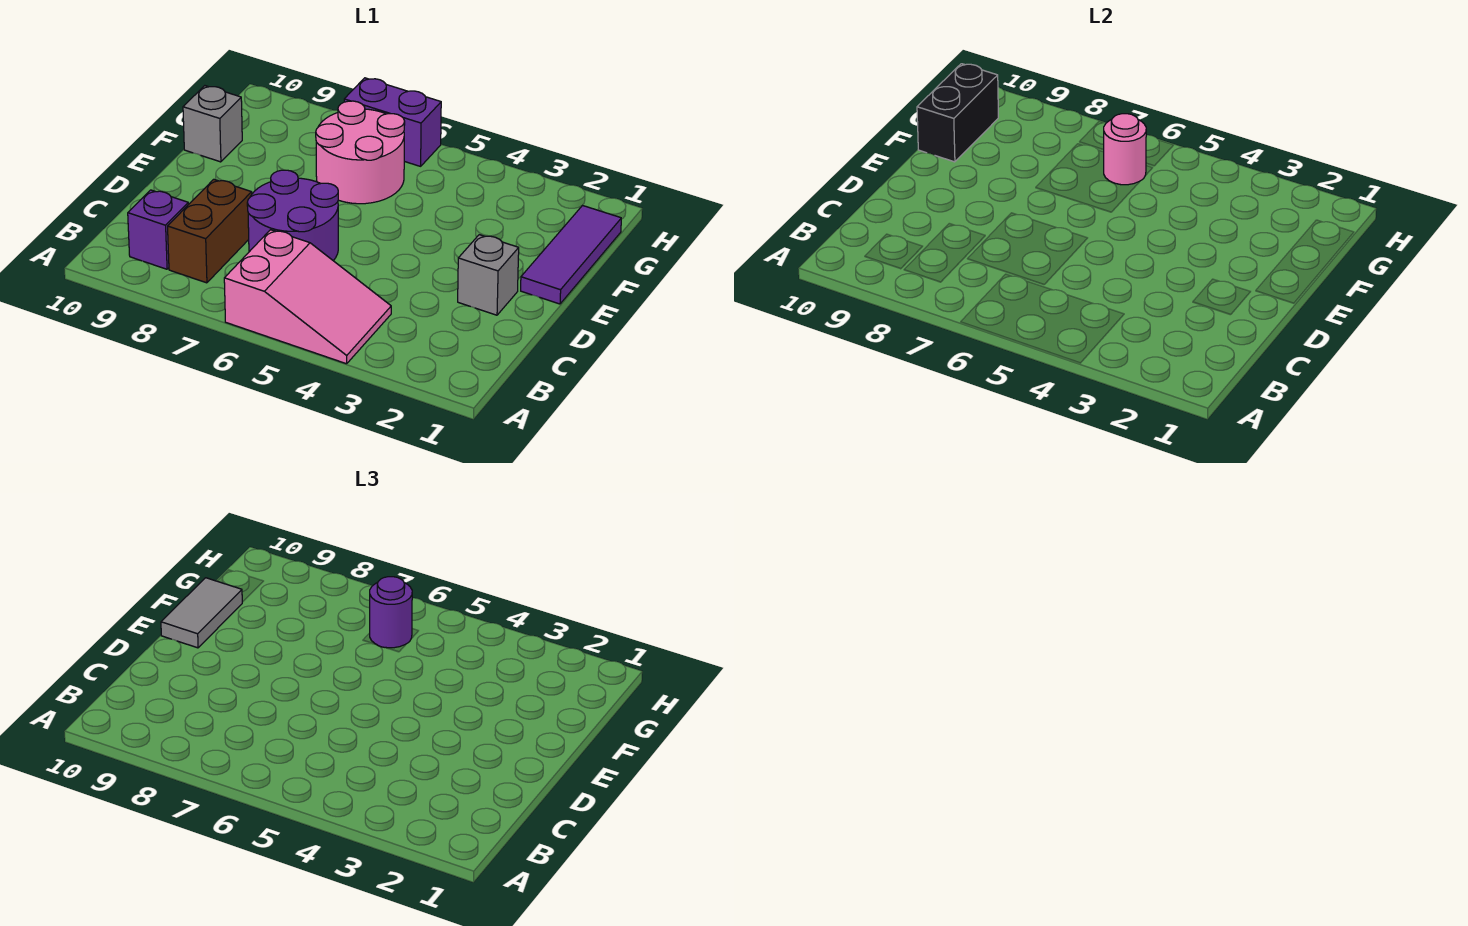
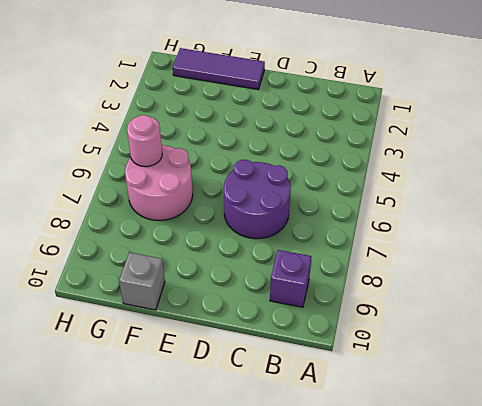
none -> pink 2x3 slope [224,230,391,364]
none -> brown 1x2 brick [168,179,252,283]
none -> grey 1x1 brick [458,235,519,315]

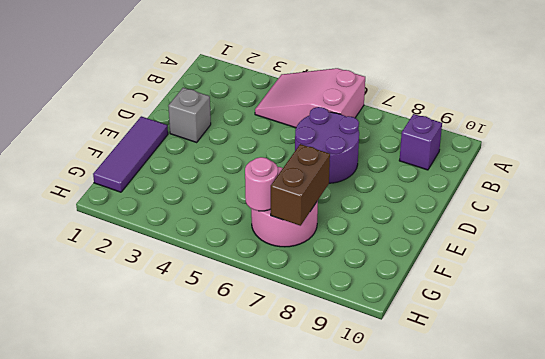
brown 1x2 brick [271,144,330,226] -> brown 1x2 brick moved to [168,179,252,283]
none -> grey 1x1 brick [183,86,242,162]
none -> purple 1x2 brick [344,78,441,166]
none -> black 1x2 brick [917,64,998,162]

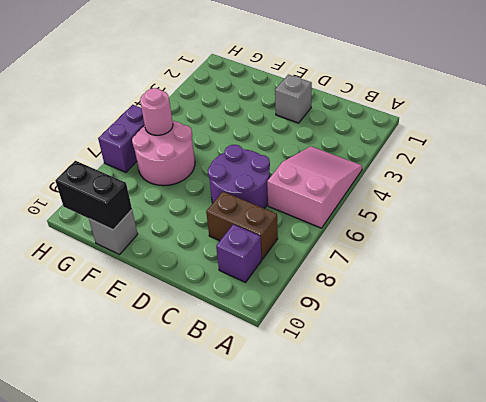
none -> purple 1x3 tile [521,205,621,304]
none -> grey 1x2 tile [161,578,242,648]
none -> purple 1x1 round brick [370,577,412,648]

